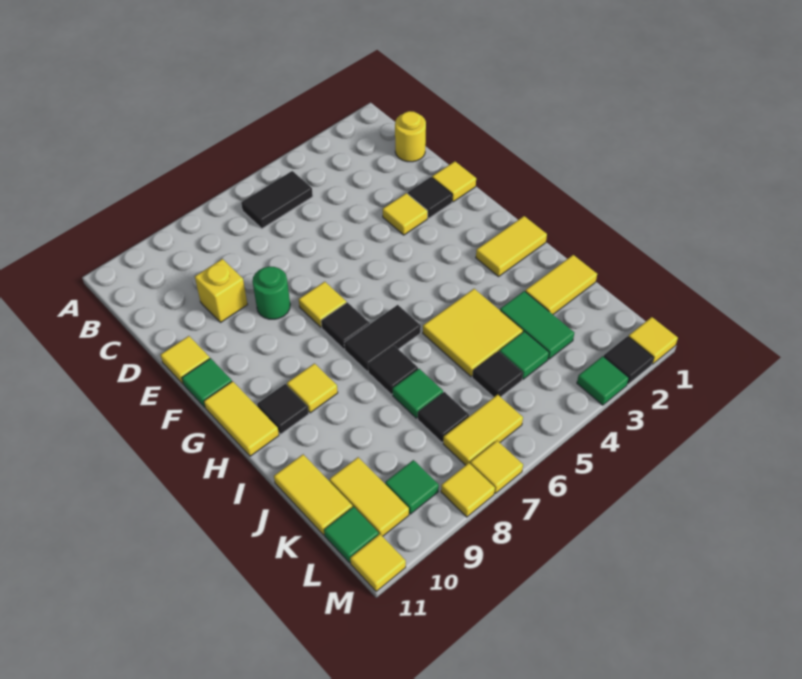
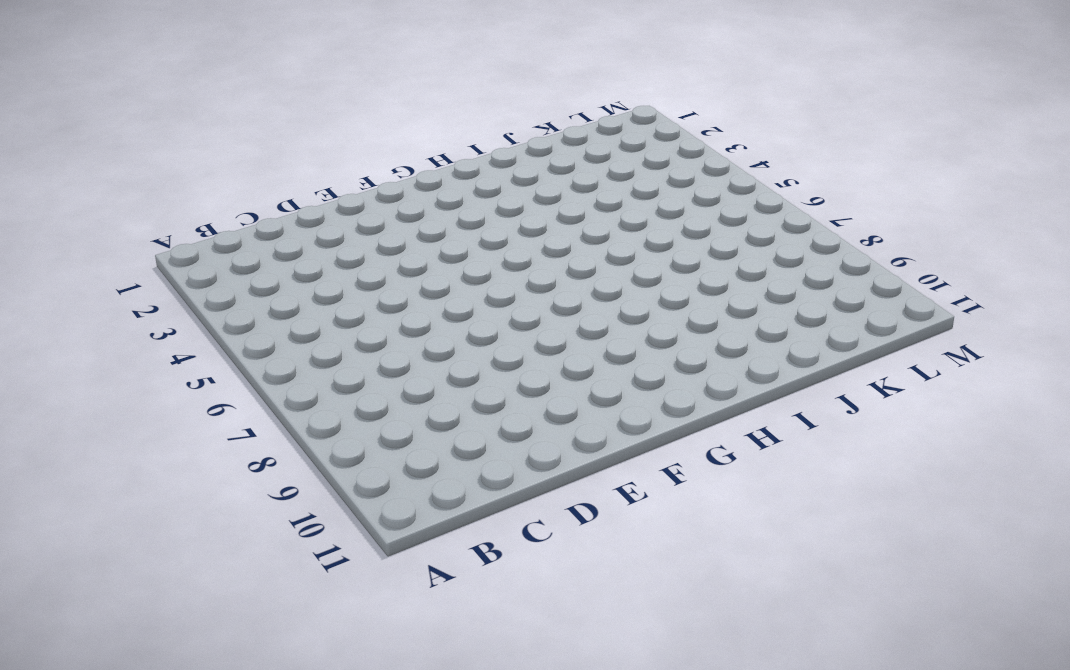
none -> black 1x2 tile [241,171,313,228]
none -> yellow 1x1 round brick [395,111,426,162]
none -> yellow 1x1 brick [195,259,248,322]
none -> yellow 1x1 tile [432,161,476,202]

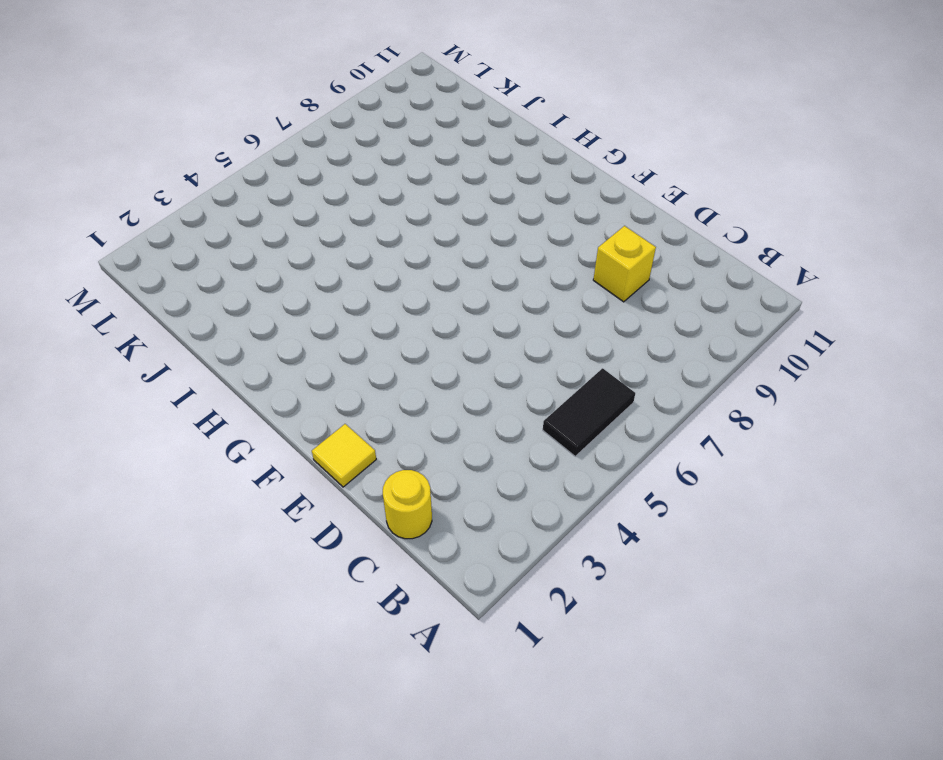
none -> black 1x1 tile [408,177,452,218]
none -> yellow 1x1 tile [383,193,428,235]
none -> green 1x1 round brick [252,267,290,319]
none -> yellow 1x1 tile [160,336,210,384]

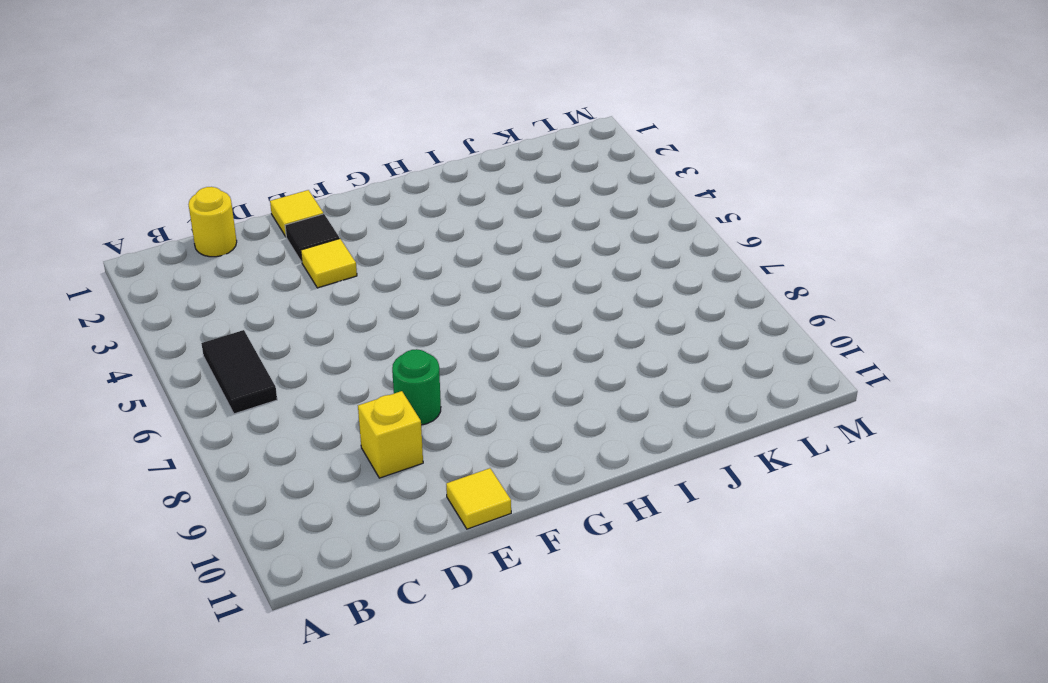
none -> yellow 1x1 tile [299,282,346,327]
none -> green 1x1 tile [182,358,232,407]
none -> black 1x1 tile [321,302,370,349]
none -> yellow 1x2 tile [204,381,279,456]

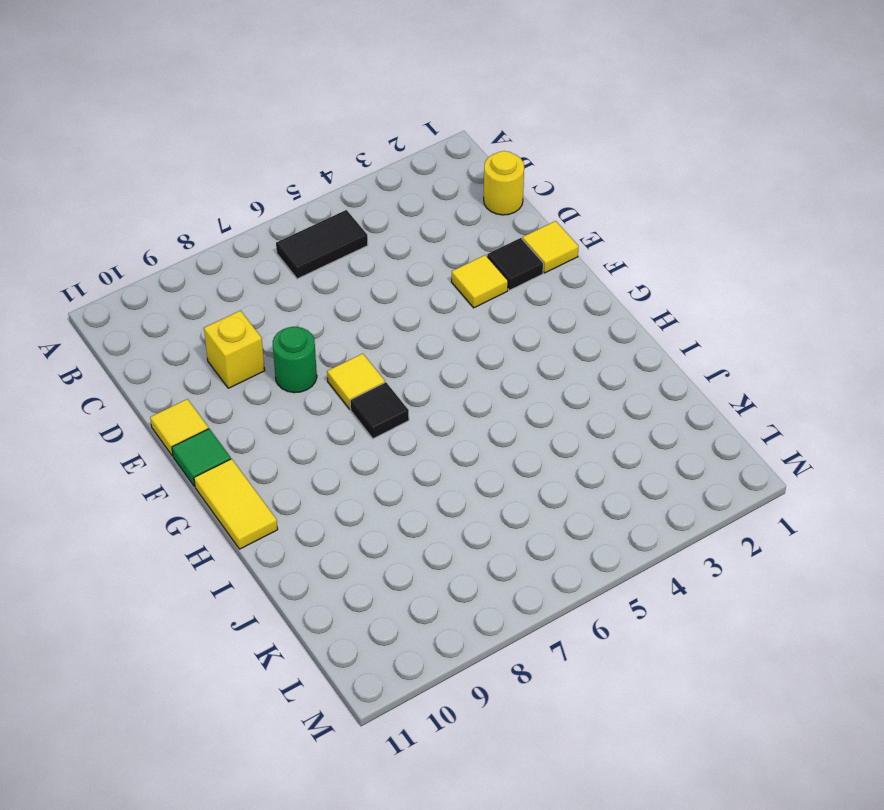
none -> yellow 1x2 tile [476,216,547,277]
none -> black 1x2 tile [344,305,421,371]
none -> yellow 1x1 tile [287,363,338,413]
none -> black 1x1 tile [257,384,309,434]

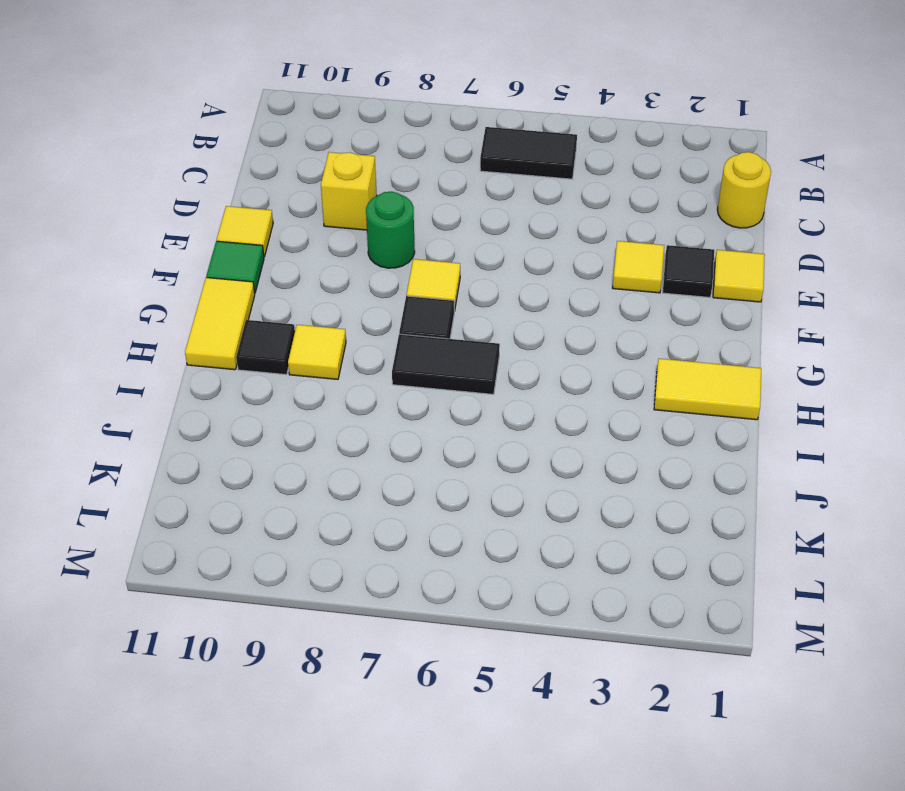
none -> yellow 2x2 tile [423,289,523,377]
none -> black 1x1 tile [368,346,418,395]
none -> yellow 1x2 tile [525,255,597,314]
none -> green 1x2 tile [500,291,574,359]

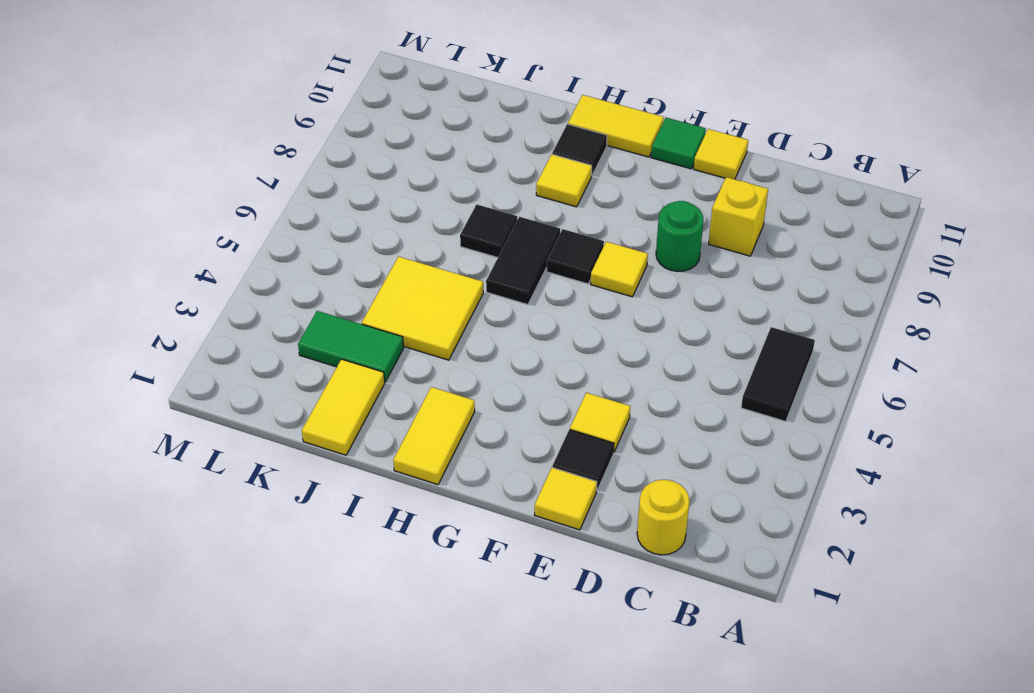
none -> green 1x1 tile [393,369,443,418]
none -> yellow 1x2 tile [274,454,352,535]
none -> green 1x1 tile [499,331,549,379]
none -> black 1x1 tile [472,351,523,397]

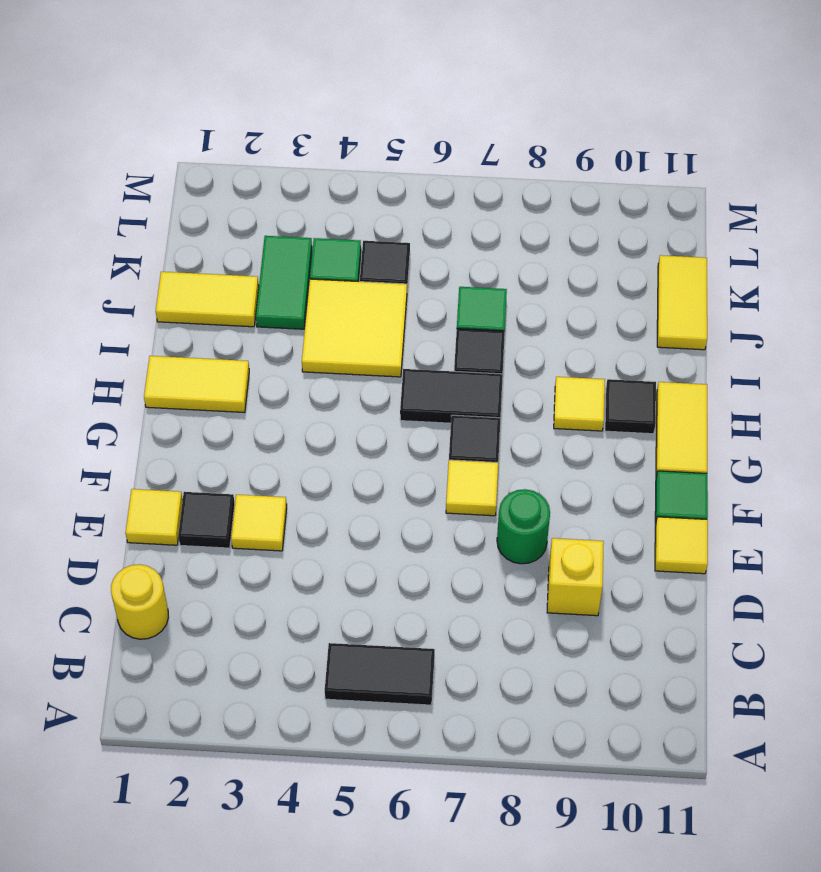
none -> black 1x1 tile [418,392,469,442]
none -> yellow 1x2 tile [330,457,409,536]
none -> yellow 1x2 tile [443,394,523,465]
none -> green 1x1 tile [385,460,439,514]

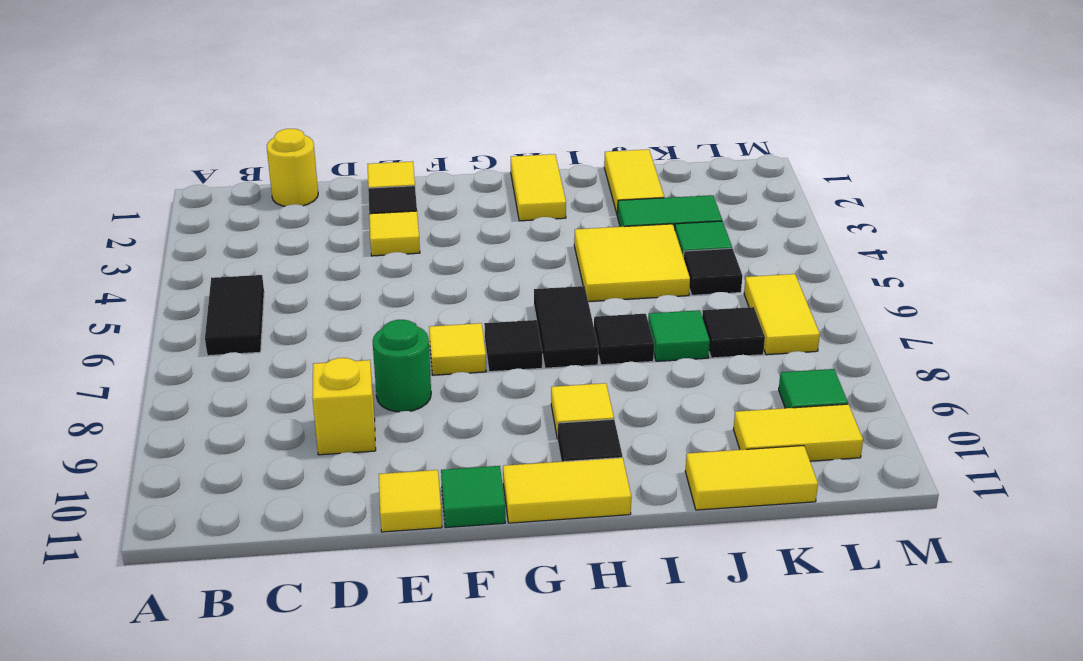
none -> green 1x1 tile [324,507,379,563]
none -> yellow 1x1 tile [628,317,678,364]
none -> black 1x1 tile [604,336,654,384]
none -> green 1x1 tile [577,356,629,405]

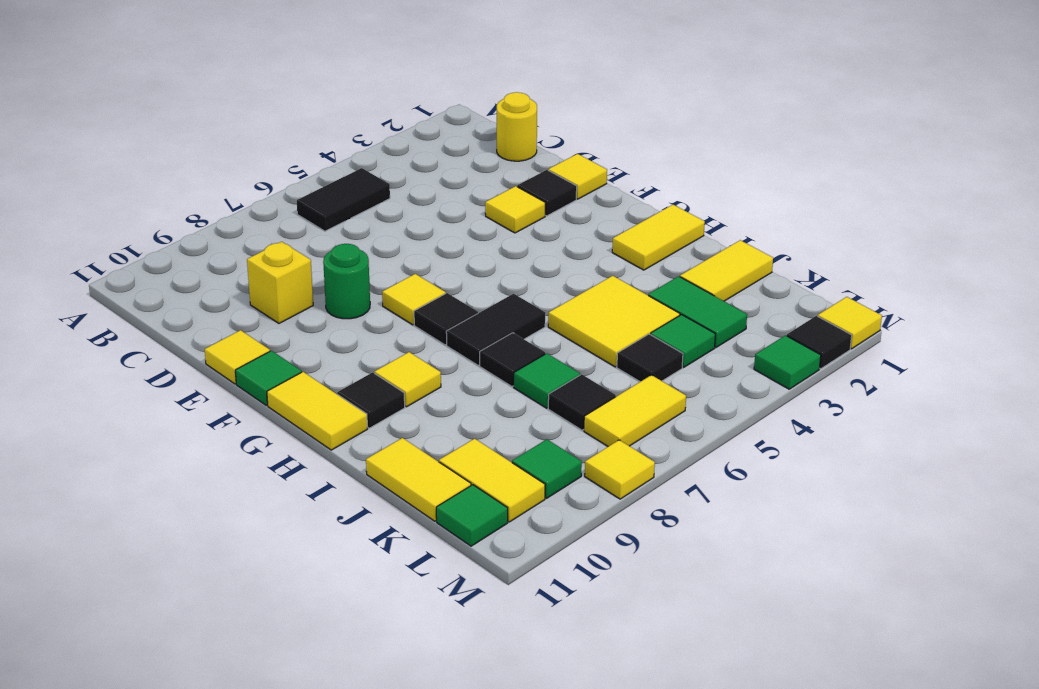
none -> yellow 1x1 tile [470,441,523,493]
none -> yellow 1x1 tile [350,534,406,591]

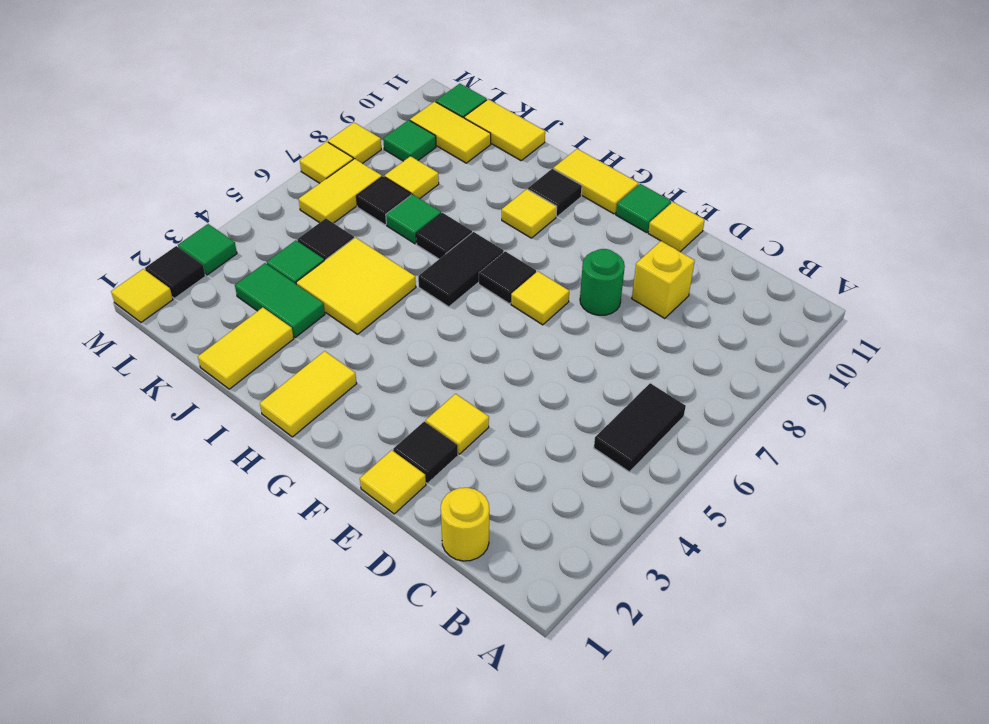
yellow 1x1 tile [385,156,439,199] -> yellow 1x1 tile moved to [350,534,406,591]

